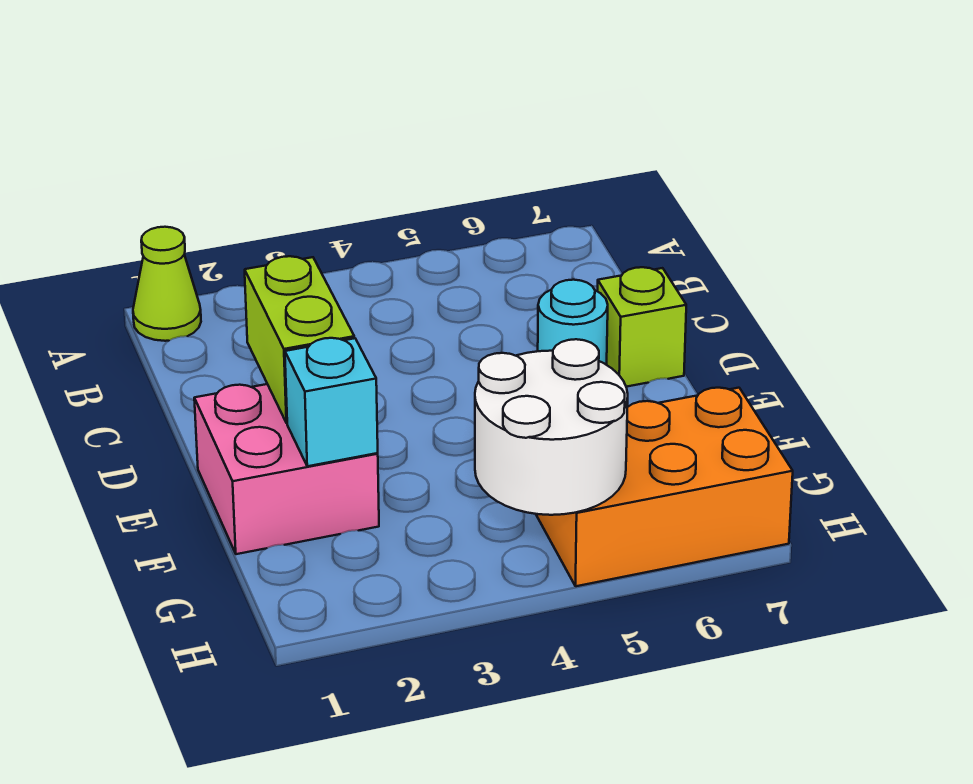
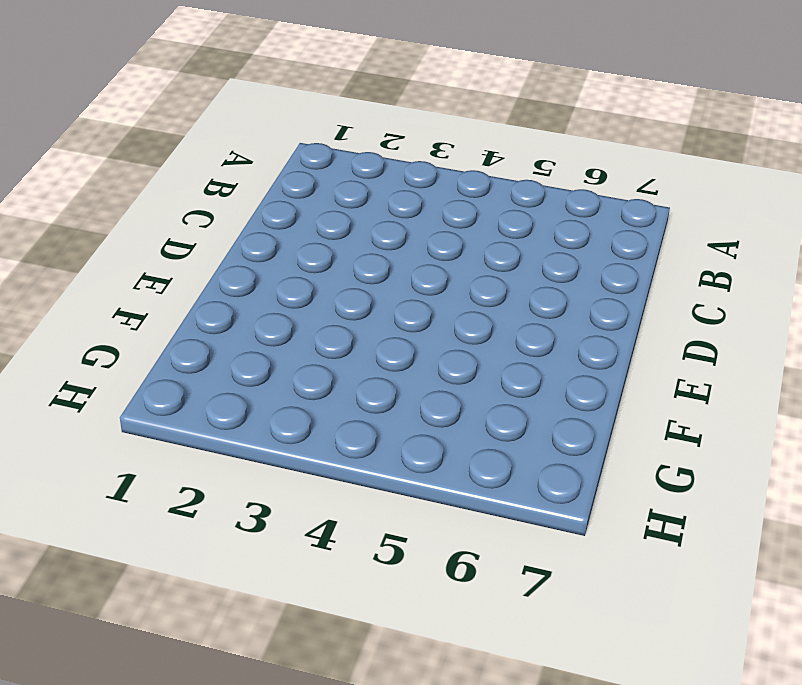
none -> lime 1x1 cone [133,227,201,341]
none -> cyan 1x1 round brick [538,280,608,365]

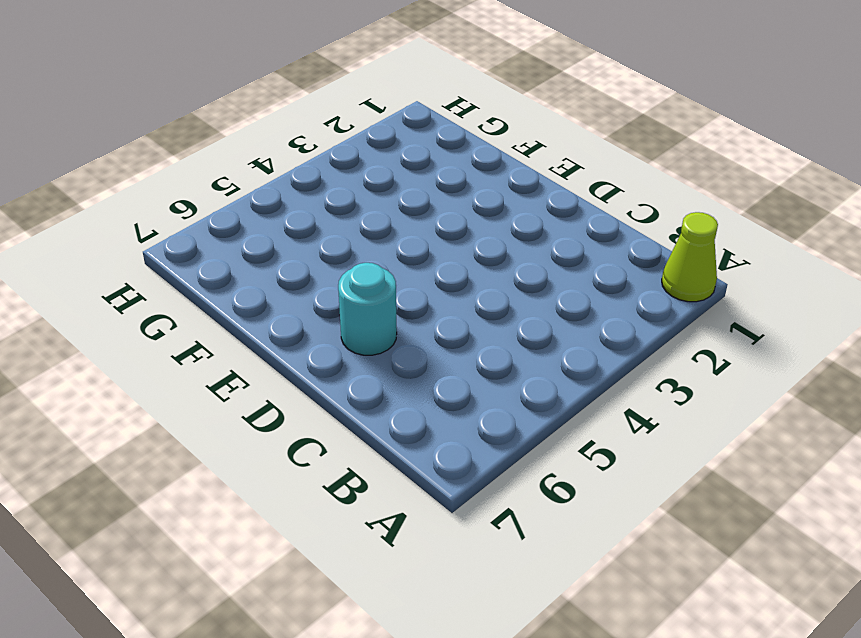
none -> lime 1x1 brick [598,267,686,387]
none -> pink 2x2 brick [194,384,379,554]

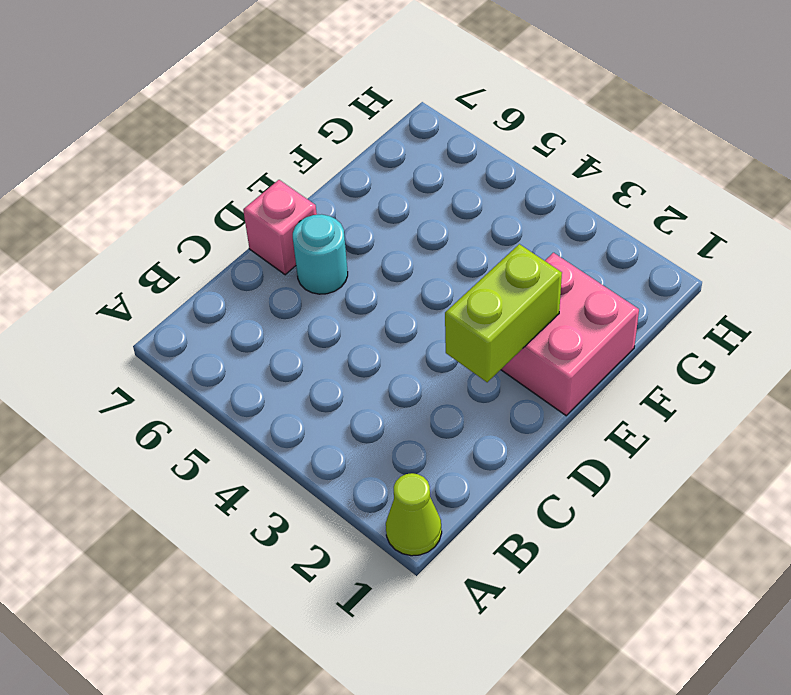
pink 1x1 brick [243,180,317,275] -> lime 1x1 brick [598,267,686,387]
none -> orange 2x3 brick [536,388,793,586]
none -> cyan 1x1 brick [285,338,378,466]

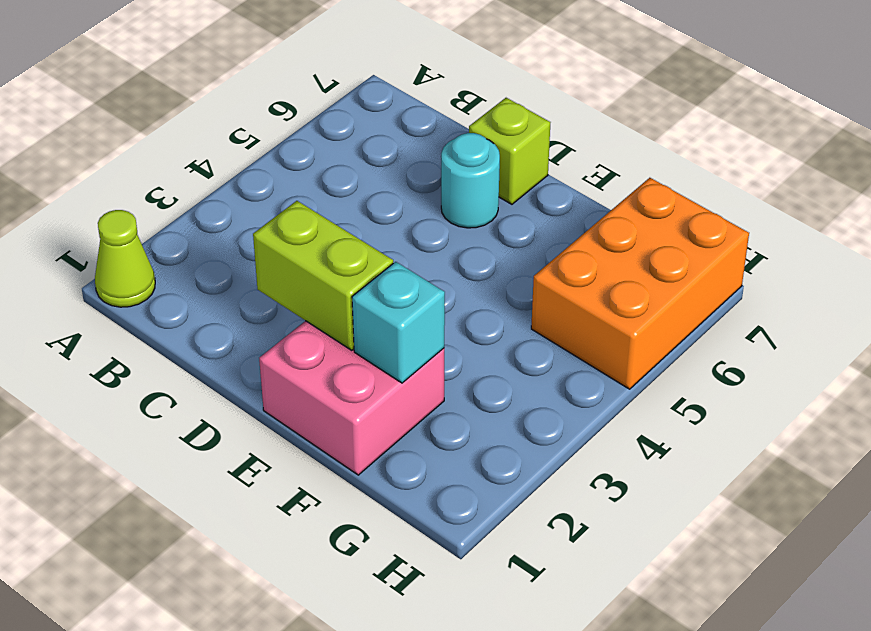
none -> white 2x2 round brick [475,339,628,515]

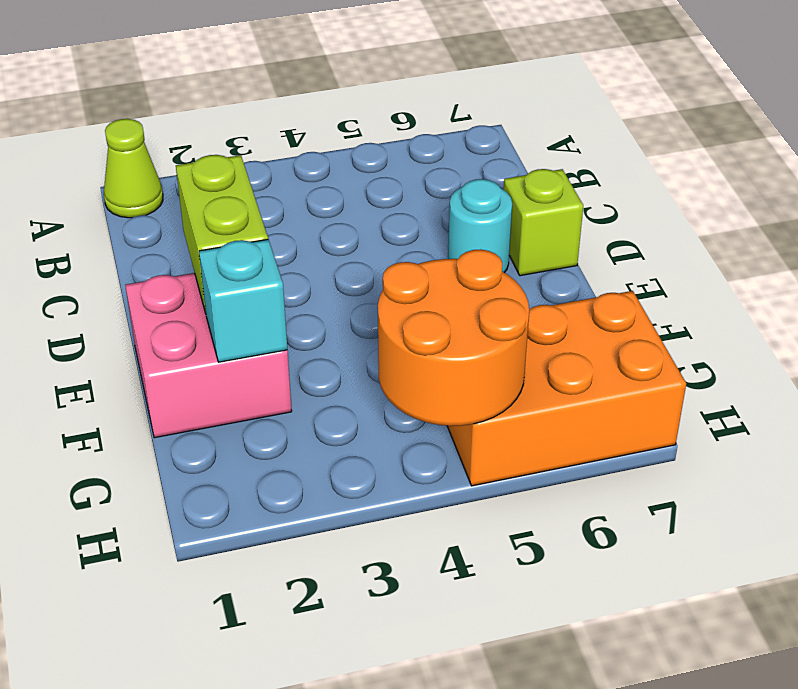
orange 2x2 round brick [378,249,529,426] -> white 2x2 round brick [475,339,628,515]

